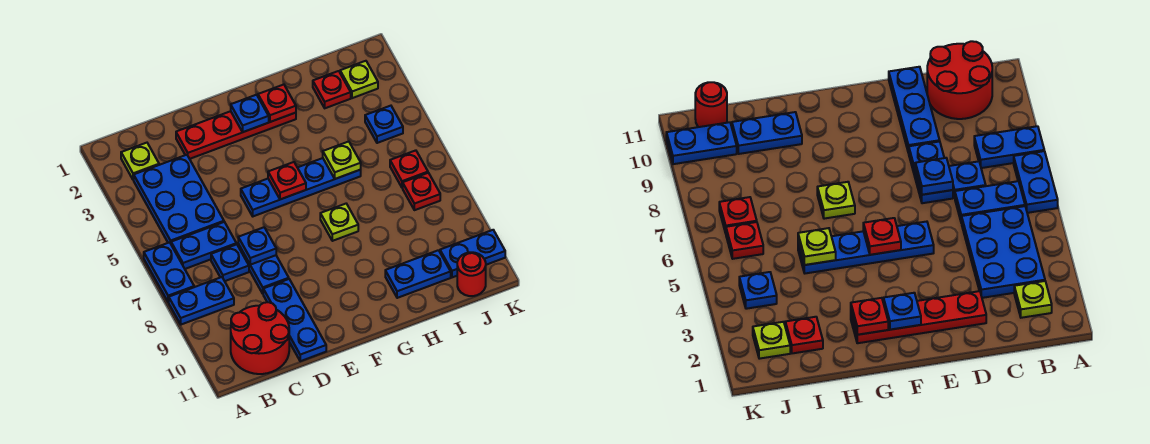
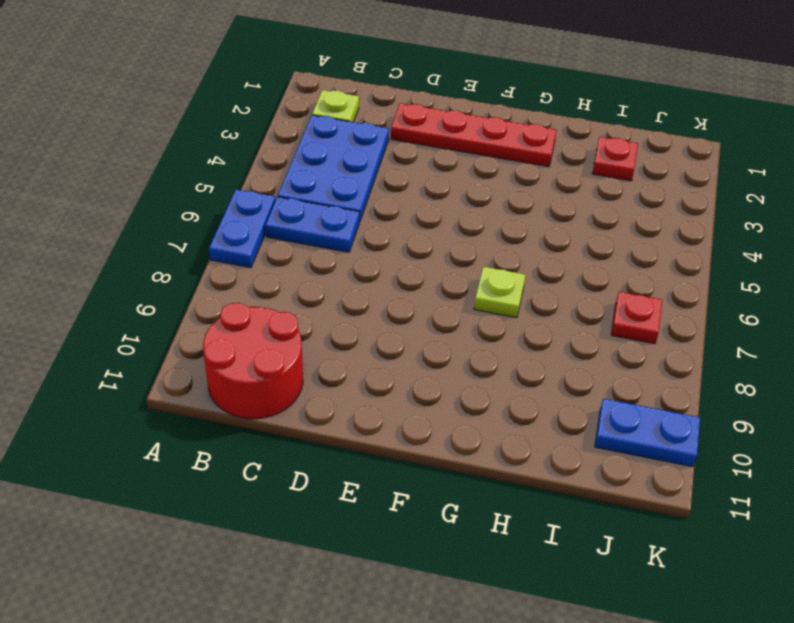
none -> blue 1x2 plate [169,277,234,325]
none -> blue 1x1 plate [211,244,249,281]
none -> blue 1x2 plate [238,244,289,294]

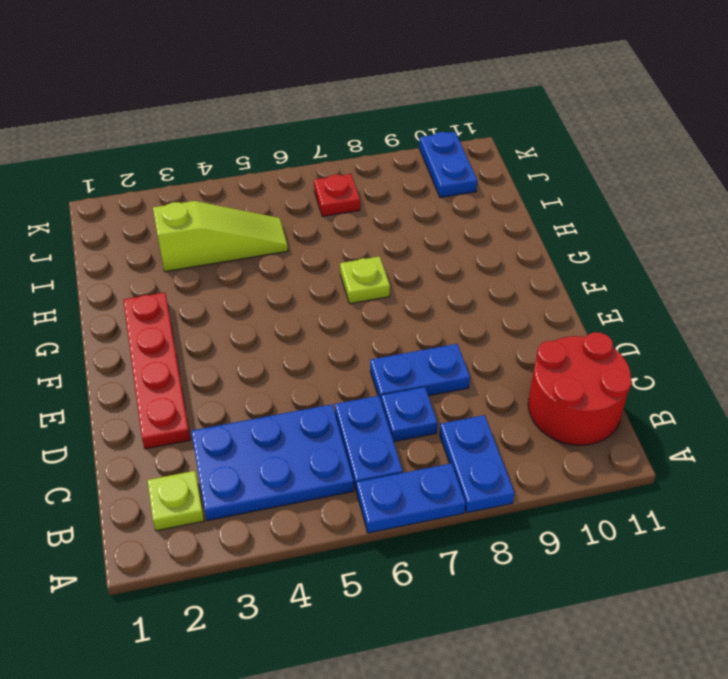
lime 1x3 slope [153,201,288,272] -> none
none -> blue 1x3 plate [263,279,326,361]
none -> blue 1x4 plate [241,158,361,216]
none -> blue 1x2 plate [385,250,451,298]

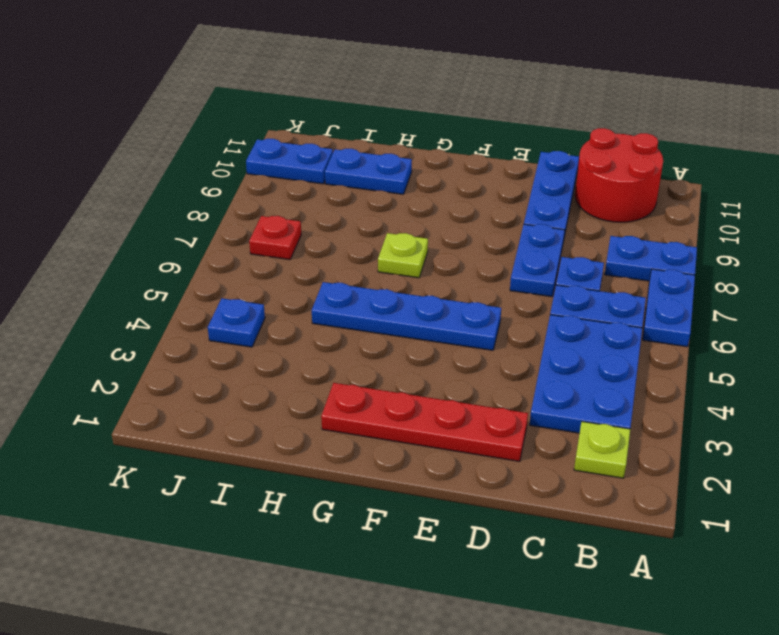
none -> red 1x1 plate [313,71,351,108]
none -> lime 1x1 plate [340,61,378,98]
none -> red 1x1 plate [390,150,428,188]

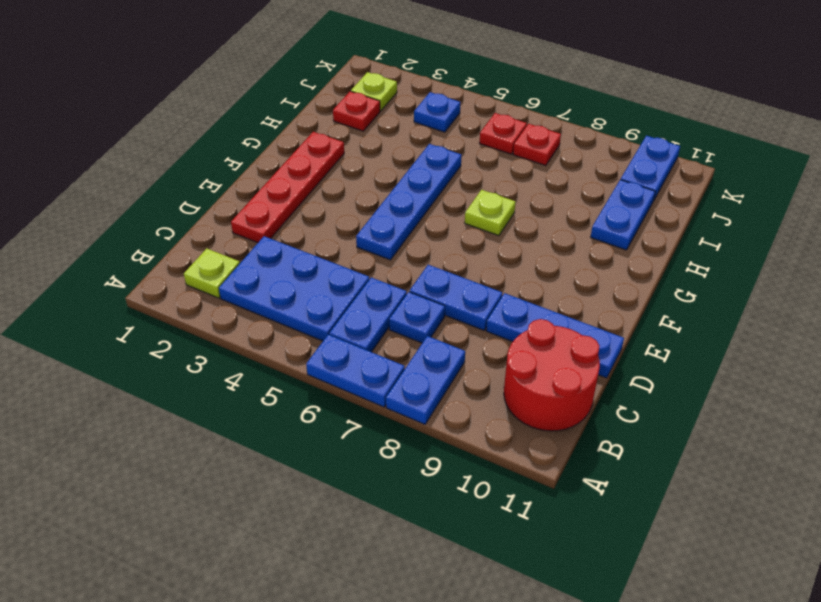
none -> red 1x1 round brick [457,252,486,296]
none -> blue 1x1 plate [238,227,276,265]
none -> blue 1x1 plate [231,95,269,132]

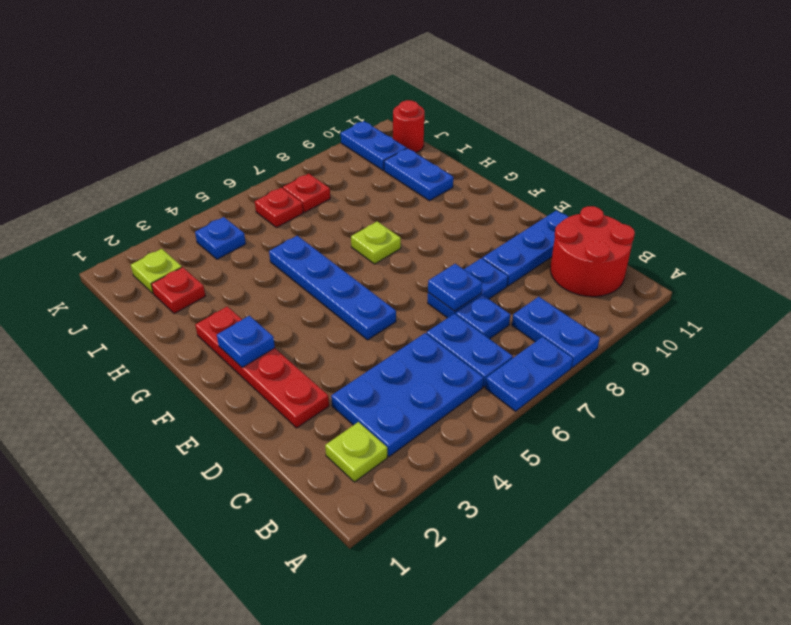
none -> red 1x1 plate [268,162,306,199]
none -> red 1x1 plate [258,85,296,122]
none -> lime 1x1 plate [323,142,361,179]

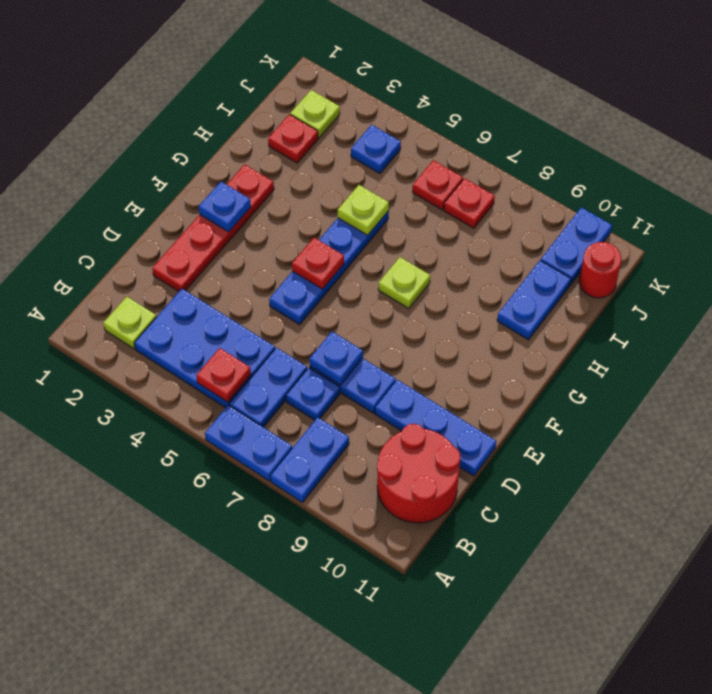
red 1x1 plate [196,348,251,402] -> red 1x1 plate moved to [258,85,296,122]

